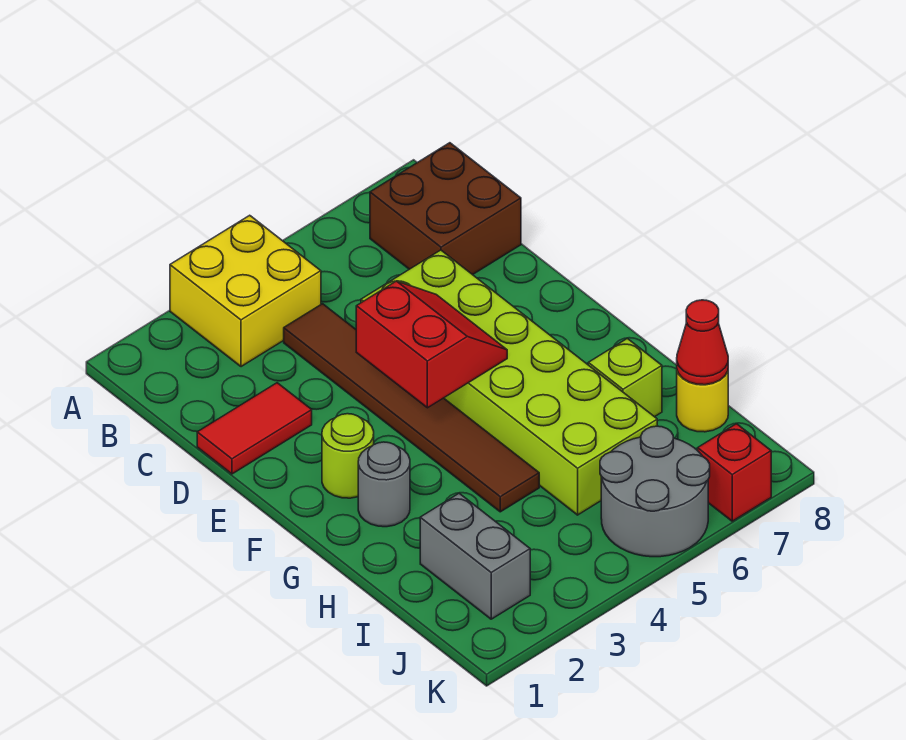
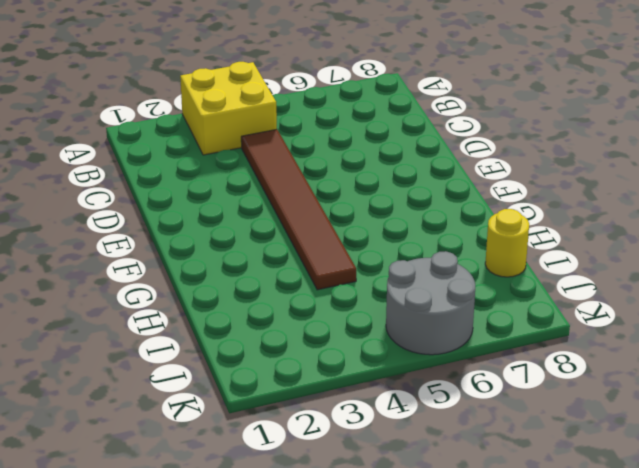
none -> brown 2x2 brick [370,143,521,275]
none -> red 1x2 tile [197,383,312,474]
none -> lime 2x6 brick [361,250,657,515]

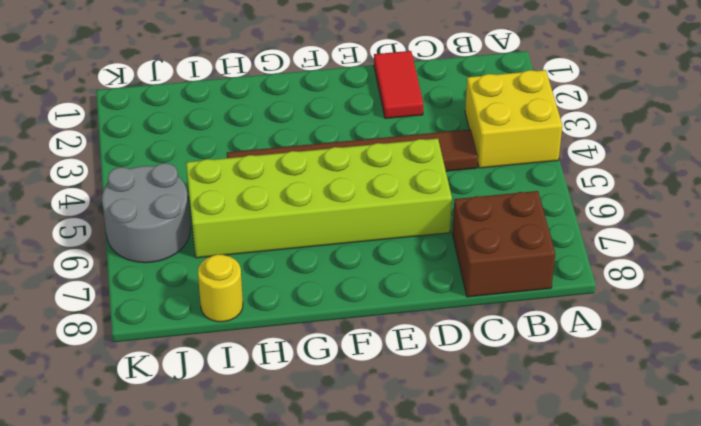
none -> lime 1x1 round brick [322,414,374,498]
none -> grey 1x1 round brick [358,442,410,527]
none -> lime 1x1 brick [588,338,662,417]

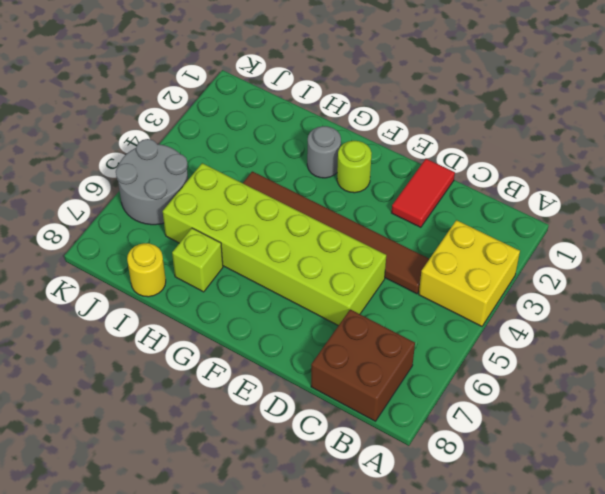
none -> grey 1x2 brick [420,493,530,619]
none -> red 1x1 brick [698,424,771,521]
none -> red 2x2 slope [356,281,507,408]

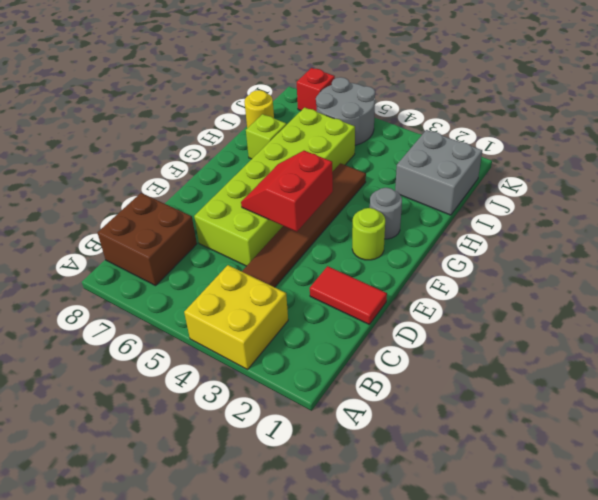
grey 2x2 brick [395,130,482,215] -> grey 1x2 brick [420,493,530,619]
none -> red 1x1 cone [677,300,728,385]

